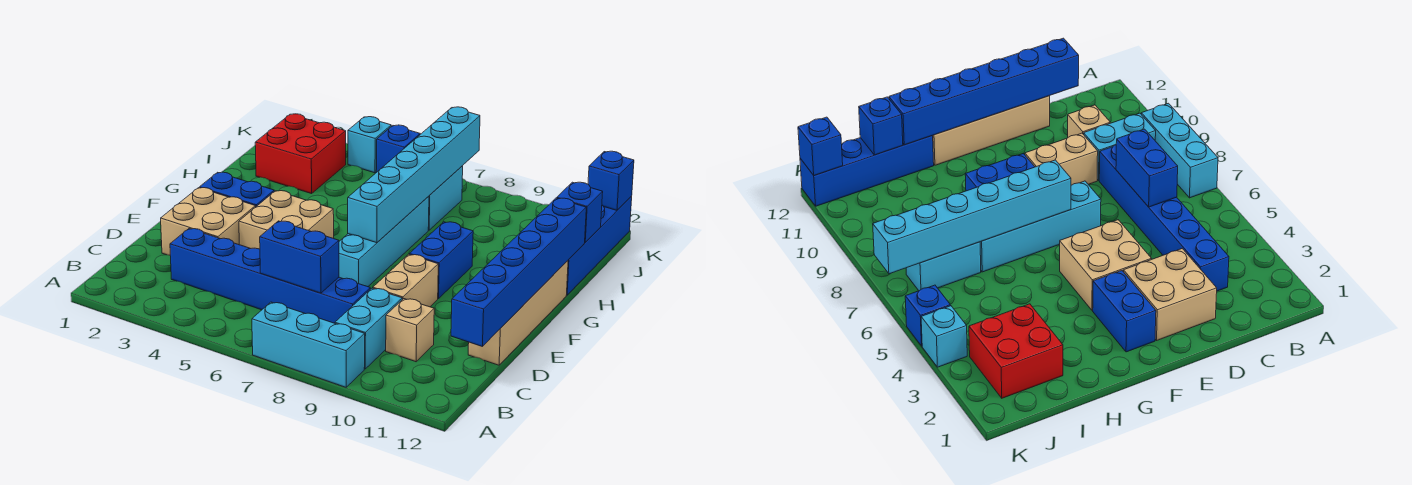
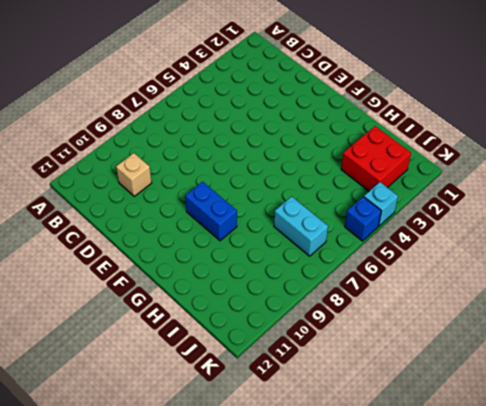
none -> cyan 1x3 brick [252,302,365,387]
none -> cyan 1x2 brick [335,288,402,369]
none -> blue 1x6 brick [170,229,370,323]

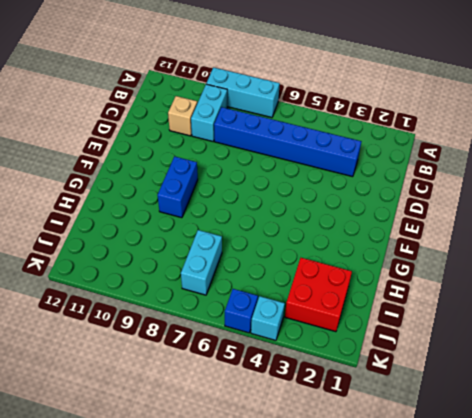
none -> tan 2x2 brick [161,188,256,255]
none -> tan 1x2 brick [373,254,438,307]
none -> tan 1x4 brick [468,261,568,365]

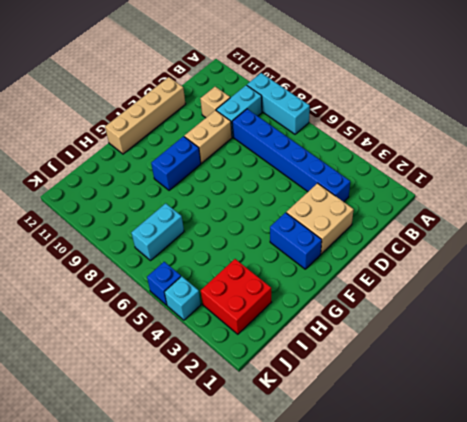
none -> tan 2x2 brick [239,191,334,249]
none -> cyan 1x4 brick [339,196,429,287]
none -> blue 1x4 brick [567,196,632,295]

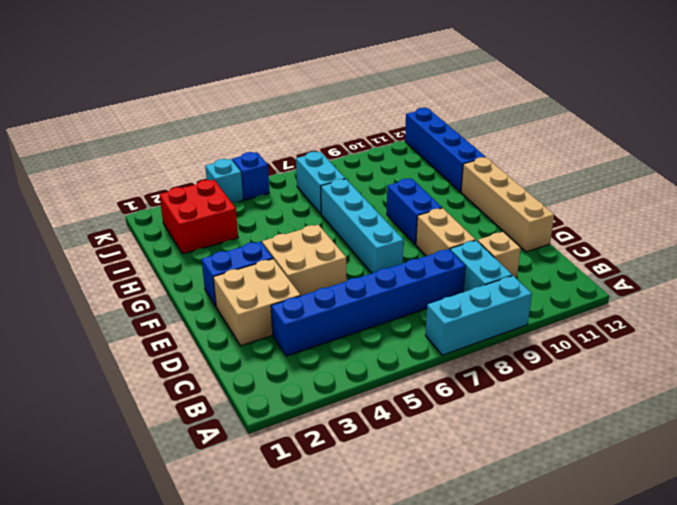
none -> blue 1x2 brick [260,221,339,293]
none -> blue 1x6 brick [451,198,586,346]
none -> cyan 1x6 brick [348,107,480,243]

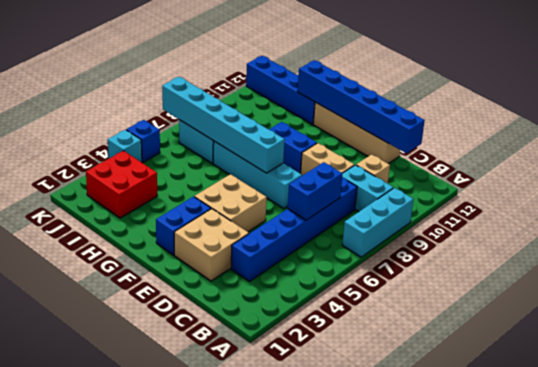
none -> blue 1x1 brick [557,182,603,242]
none -> blue 1x1 brick [588,151,634,210]

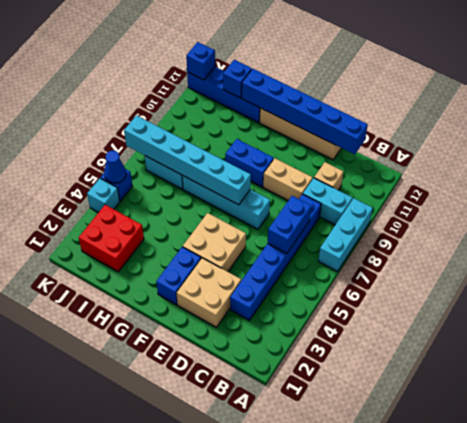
blue 1x1 cone [104,151,126,183] -> none

